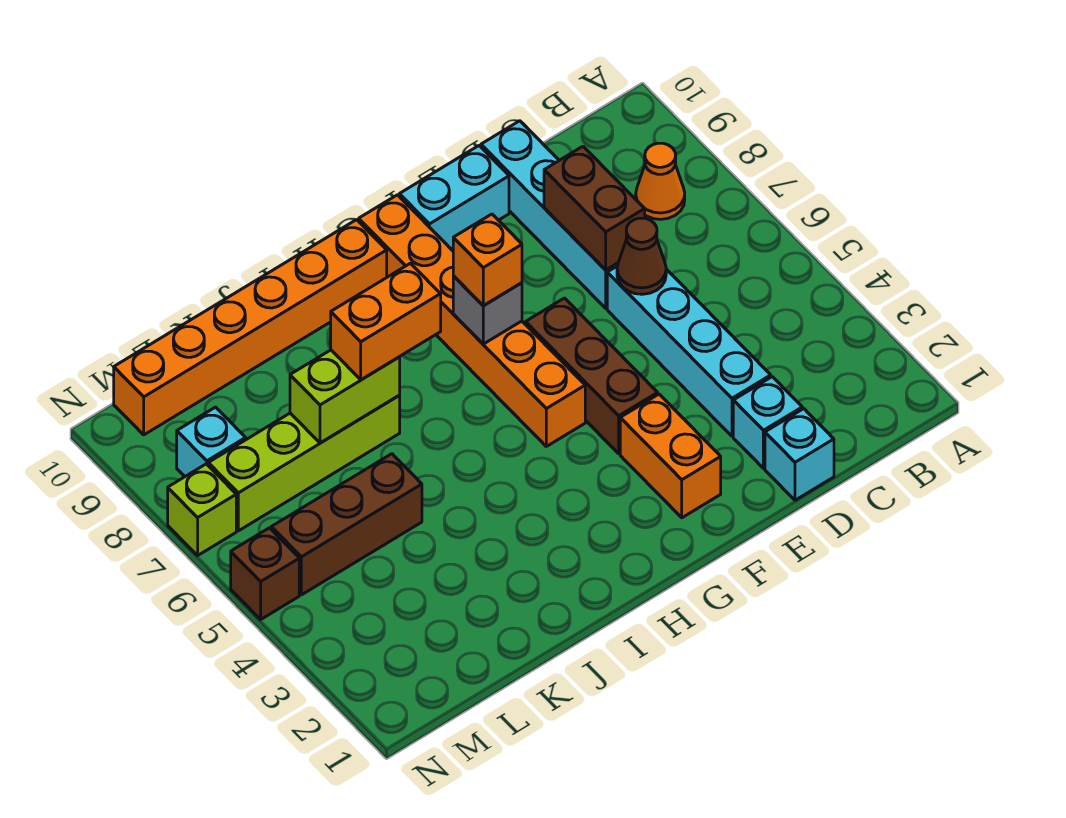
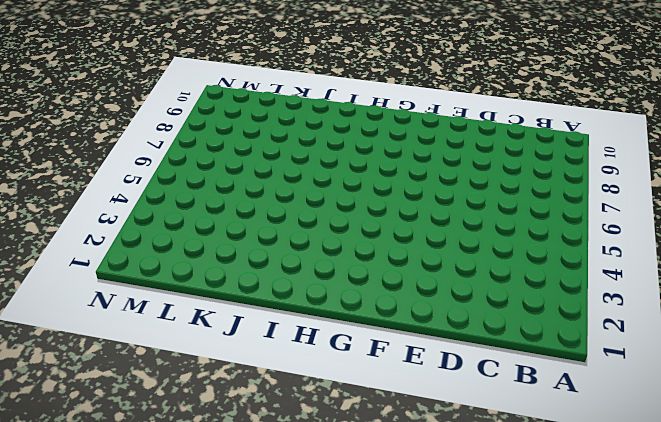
none -> orange 1x1 cone [636,143,685,219]
none -> cyan 1x1 brick [765,409,834,500]
none -> cyan 1x1 brick [733,377,802,468]

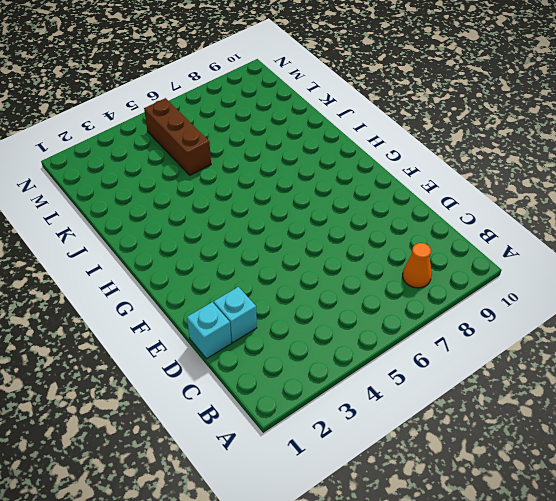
none -> cyan 1x4 brick [607,266,771,436]
none -> cyan 1x4 brick [481,121,618,308]
none -> cyan 1x2 brick [399,146,509,249]

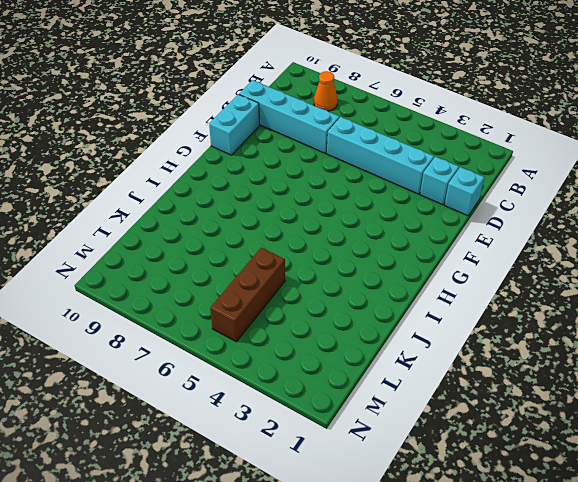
none -> orange 1x2 brick [620,394,721,518]
none -> brown 1x3 brick [526,298,658,454]
none -> orange 1x6 brick [359,195,585,446]

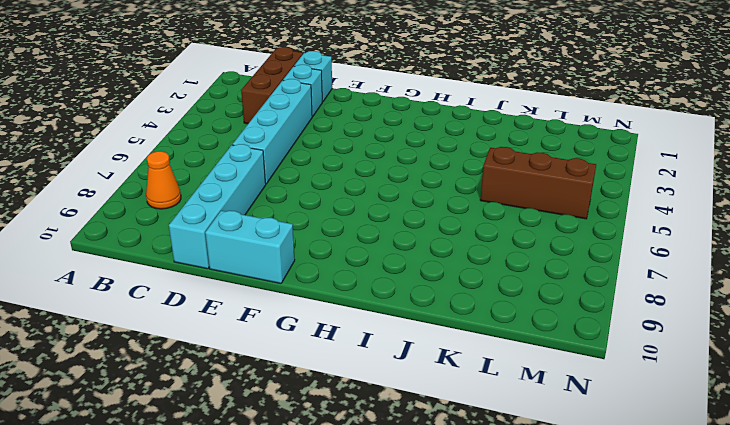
brown 1x3 brick [241,47,303,124] -> brown 1x3 brick moved to [526,298,658,454]
none -> orange 1x2 brick [620,394,721,518]
none -> orange 1x6 brick [359,195,585,446]
none -> orange 1x6 brick [114,220,387,435]

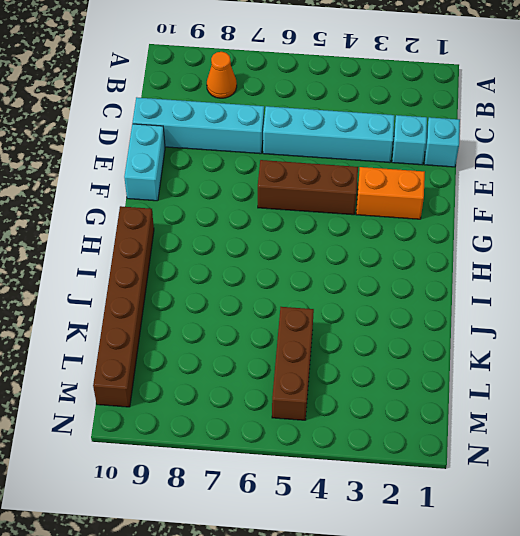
brown 1x6 brick [93,206,154,407] -> orange 1x6 brick [114,220,387,435]
none -> orange 1x6 brick [359,195,585,446]
none -> lime 1x4 brick [208,395,400,531]
none -> cyan 1x1 brick [177,407,246,476]

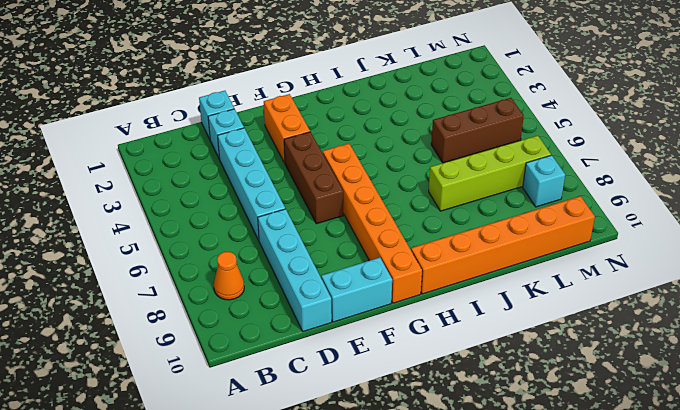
none -> brown 1x1 brick [231,528,299,619]
none -> lime 1x1 brick [168,464,236,555]
none -> brown 1x1 cone [617,218,666,294]

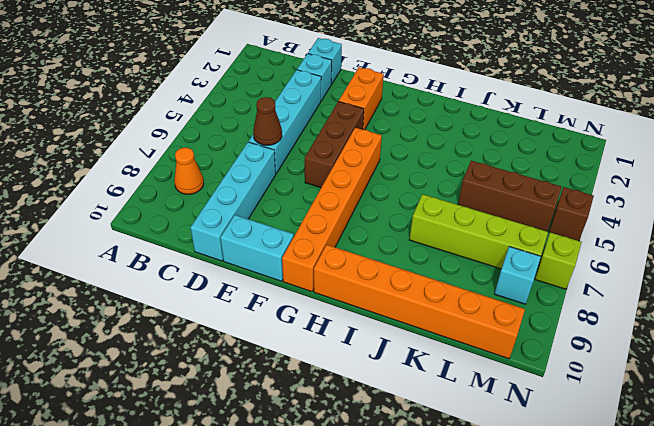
none -> brown 1x2 brick [544,146,645,270]
none -> grey 1x1 brick [453,276,522,344]
none -> lime 1x2 brick [290,350,400,443]

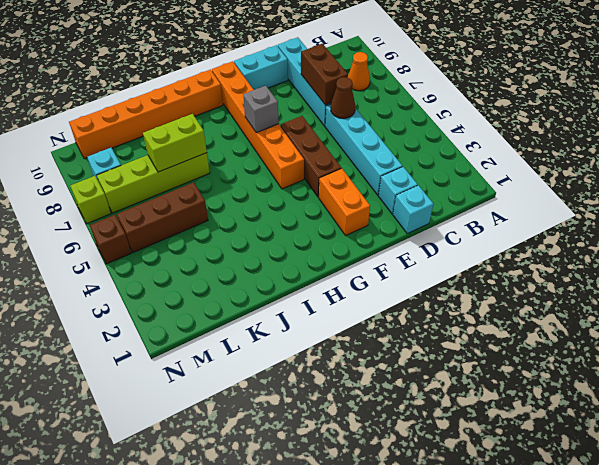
none -> orange 1x1 brick [453,214,522,306]
none -> orange 1x2 brick [331,263,441,380]

